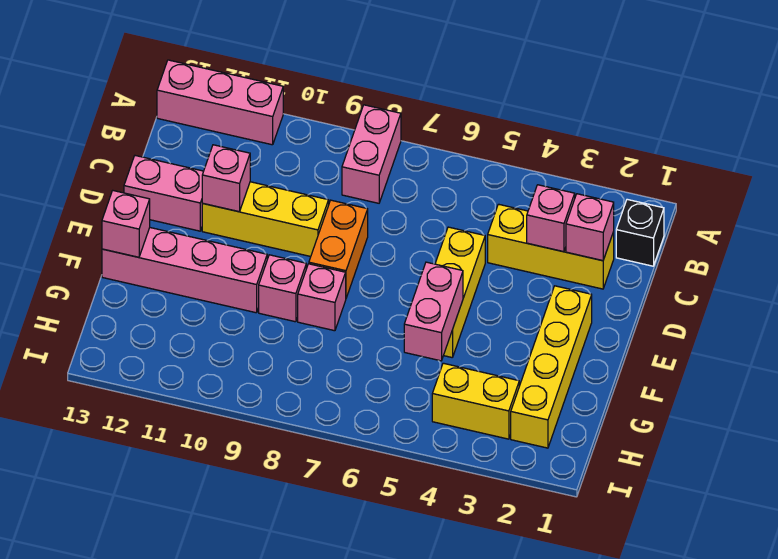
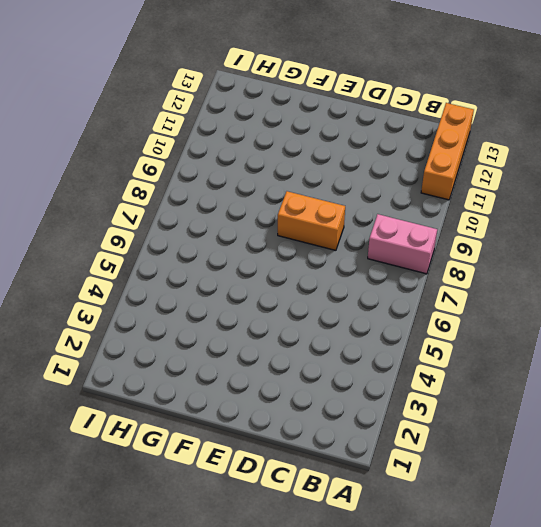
orange 1x3 brick [421,103,474,200] -> pink 1x3 brick [157,60,283,145]
none -> black 1x1 brick [616,199,664,266]
none -> yellow 1x3 brick [488,204,614,289]
none -> yellow 1x3 brick [435,227,485,357]

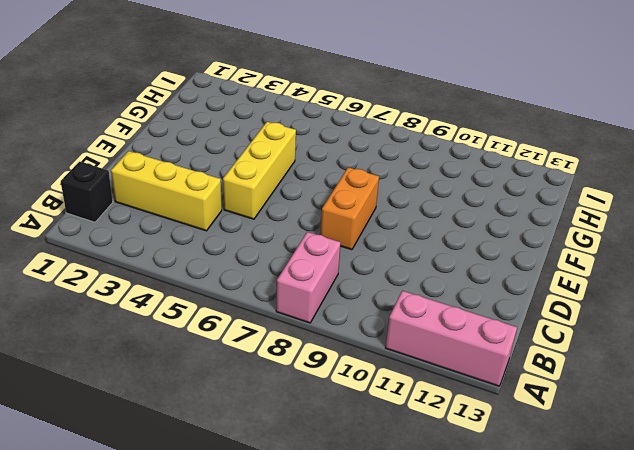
none -> yellow 1x3 brick [202,182,329,257]
none -> pink 1x2 brick [124,156,204,231]
none -> yellow 1x4 brick [511,286,592,448]

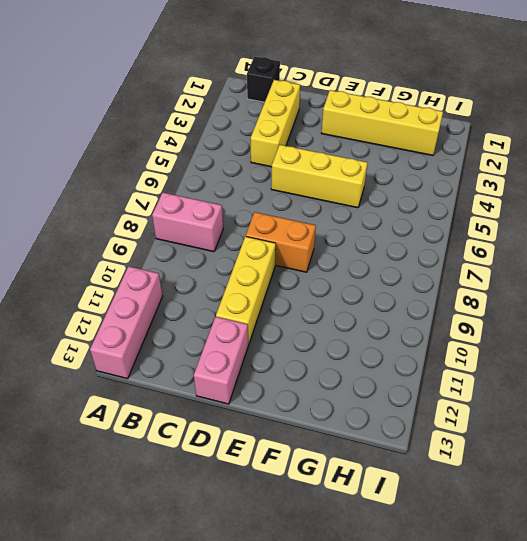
none -> pink 1x1 brick [298,264,346,331]
none -> pink 1x1 brick [259,255,306,322]
none -> pink 1x4 brick [102,228,267,313]

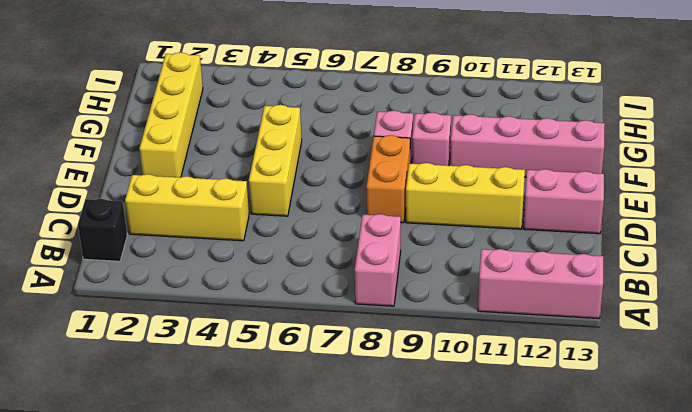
none -> yellow 1x2 brick [432,363,519,439]
none -> pink 1x1 brick [566,194,614,261]
none -> pink 1x1 brick [527,185,575,252]

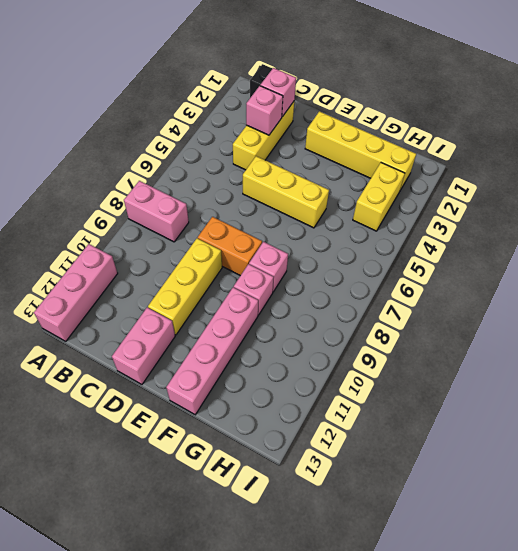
none -> pink 1x1 brick [202,145,250,212]
none -> pink 1x2 brick [404,262,463,361]
none -> pink 1x1 brick [102,191,150,257]

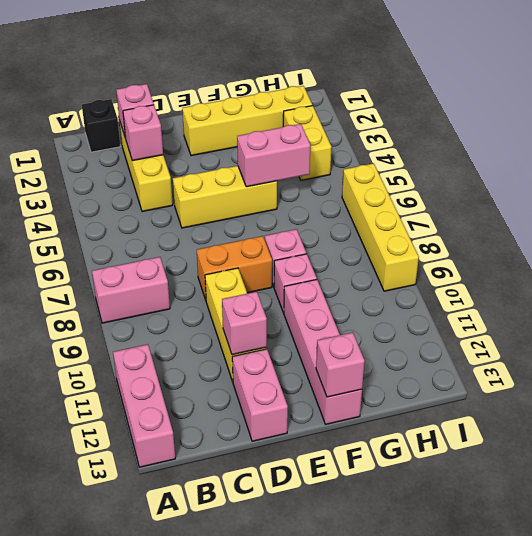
yellow 1x4 brick [342,163,419,291] -> none

